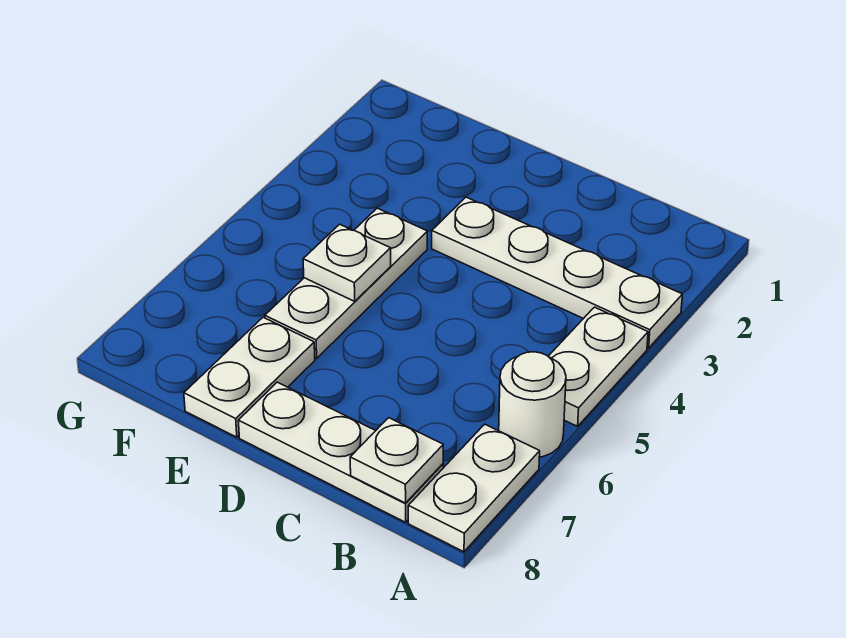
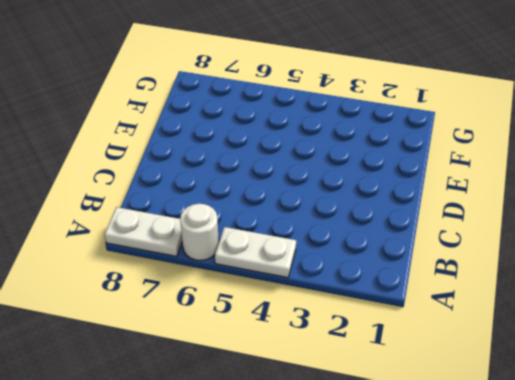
none -> white 1x4 plate [432,197,682,348]
none -> white 1x3 plate [238,382,443,522]

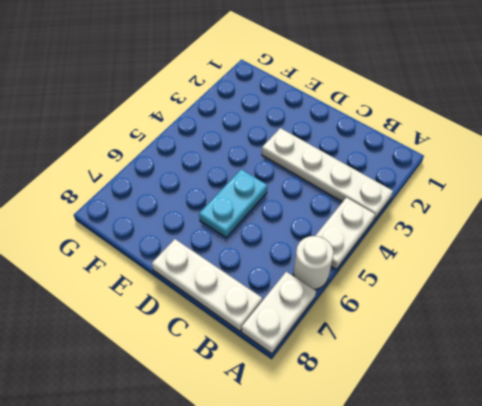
cyan 1x2 plate [199,169,267,238] -> none
none -> white 1x3 plate [265,208,427,358]
none -> white 1x2 plate [184,317,315,437]

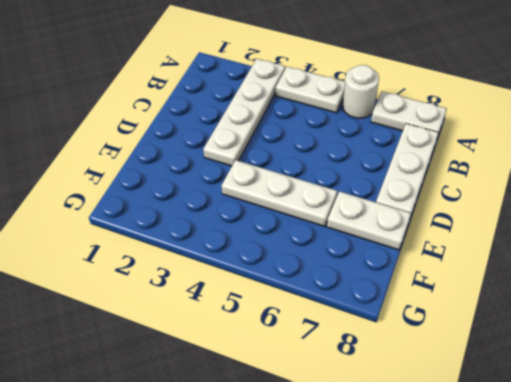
none -> white 1x1 plate [350,418,443,503]
none -> white 1x1 plate [303,224,391,301]

